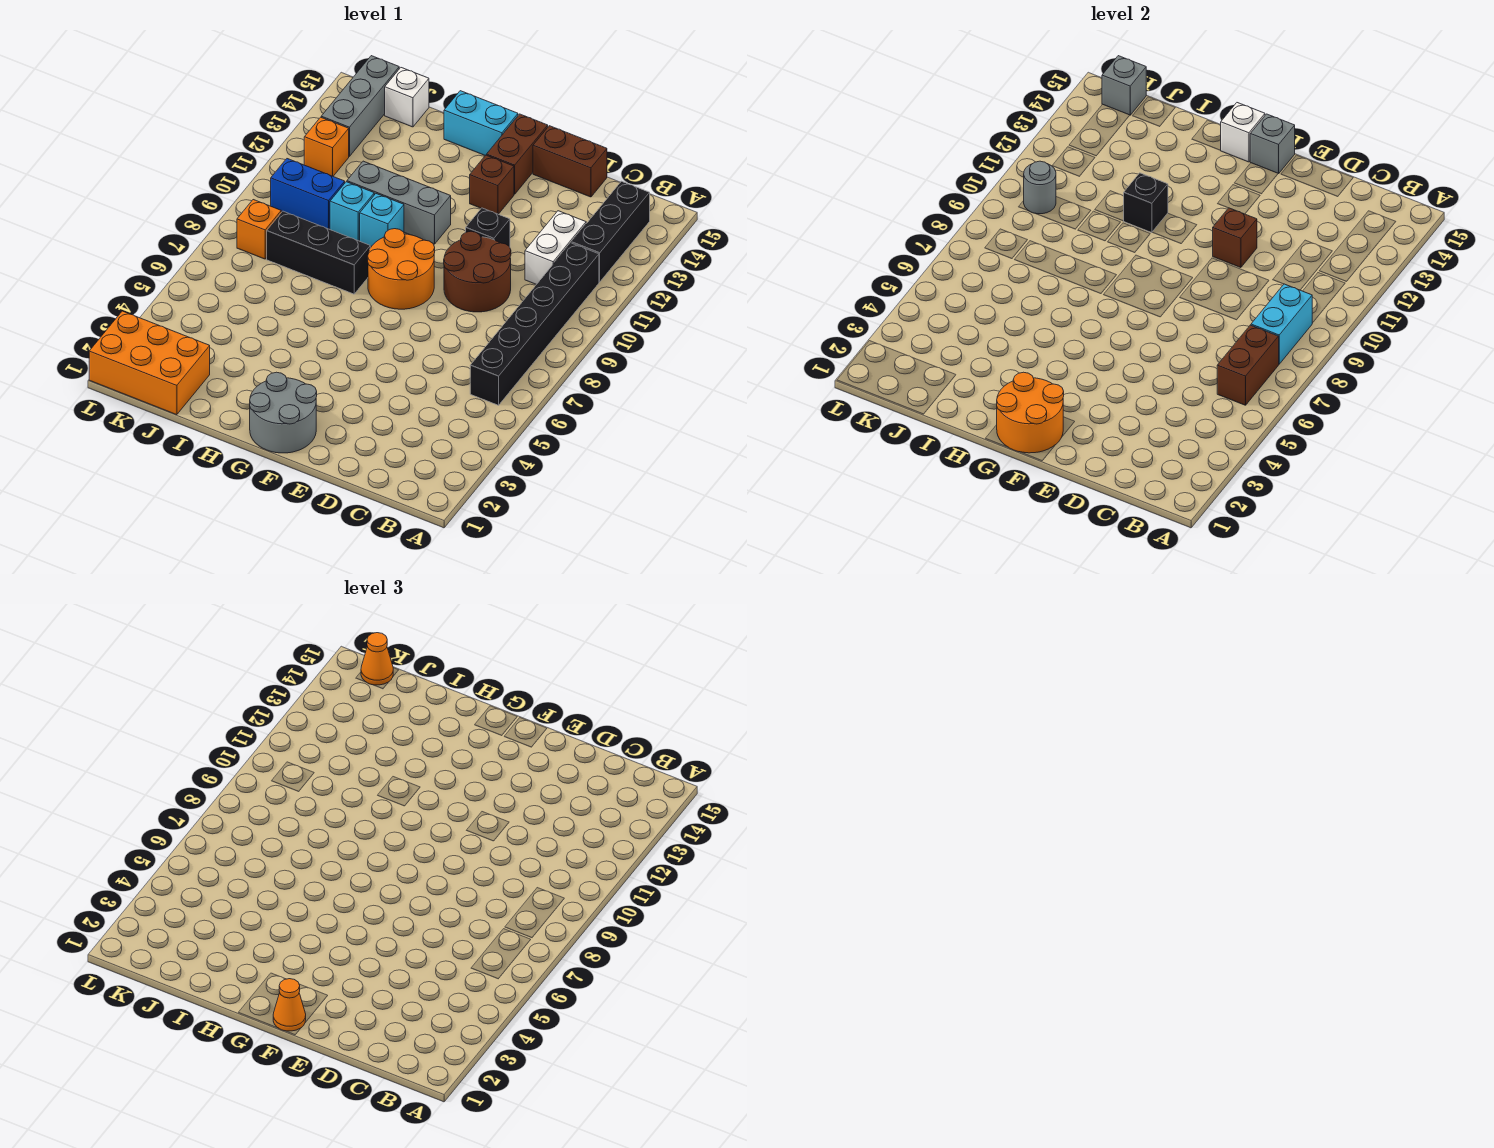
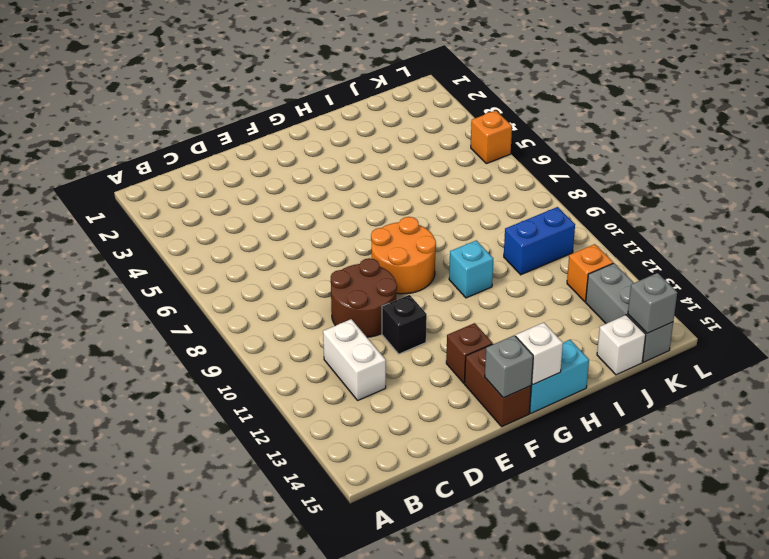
orange 1x1 brick [471,110,512,164] -> orange 1x1 brick moved to [237,200,281,259]
none -> black 1x6 brick [470,243,599,405]
none -> black 1x3 brick [572,181,650,282]
none -> brown 1x2 brick [533,126,607,197]
none -> grey 2x2 round brick [250,372,317,453]

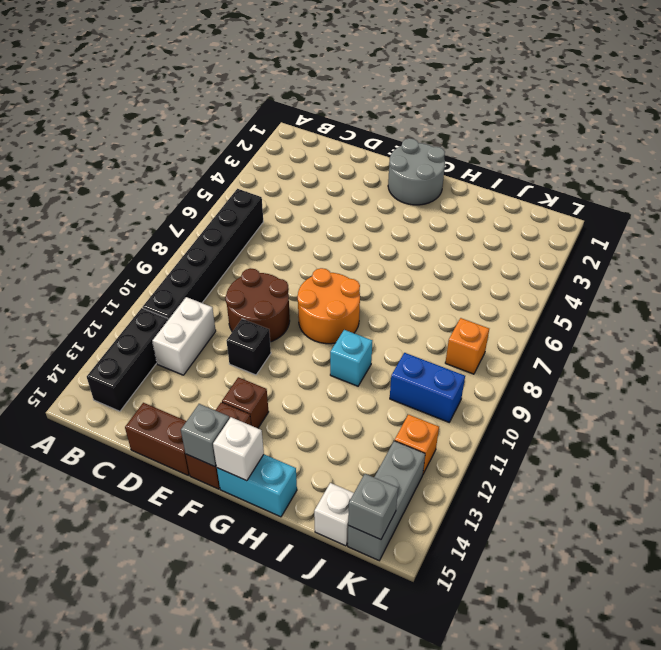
none -> grey 1x3 brick [347,161,451,244]
none -> black 1x3 brick [267,211,370,294]
none -> cyan 1x1 brick [330,182,374,241]
none -> orange 2x3 brick [89,311,210,415]

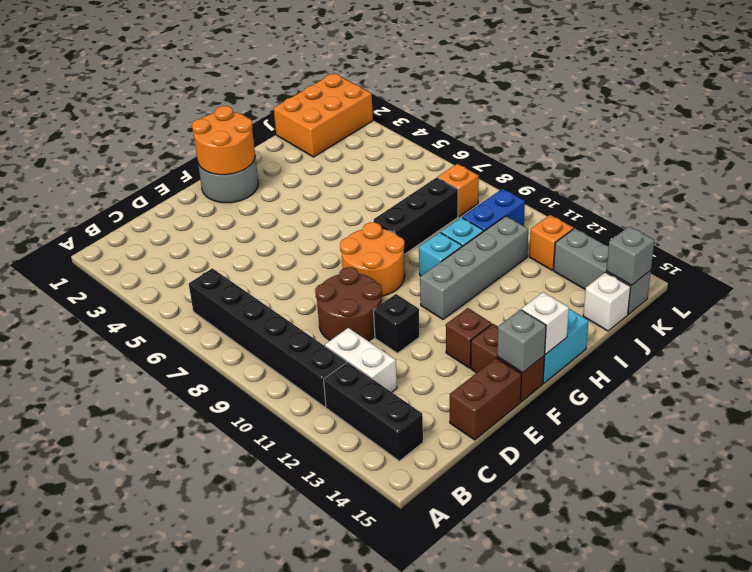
grey 1x4 brick [420,216,528,319] -> grey 1x3 brick [347,161,451,244]
none -> brown 1x2 brick [1217,325,1279,405]
none -> cyan 1x2 brick [1251,284,1312,364]
none -> brown 1x1 brick [1213,208,1257,268]
none -> black 1x1 brick [1124,173,1168,233]

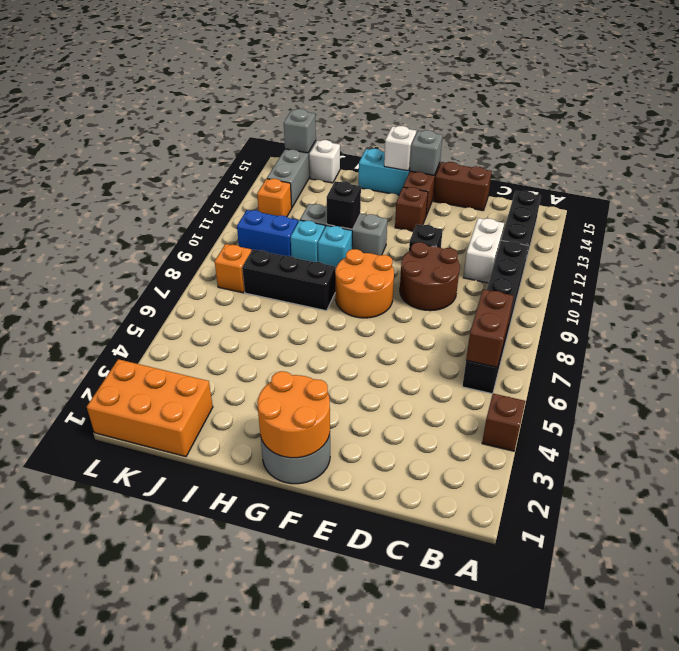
brown 1x1 brick [482,394,525,451] -> brown 1x1 brick moved to [1213,208,1257,268]
none -> cyan 1x2 brick [1251,284,1312,364]
none -> grey 1x1 round brick [1024,161,1056,214]
none -> orange 1x1 cone [273,979,306,1031]
none -> orange 1x1 cone [361,633,393,685]

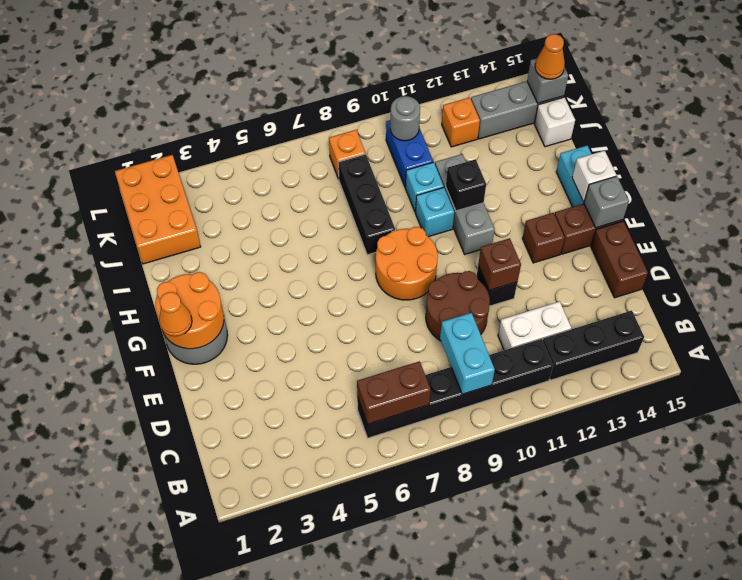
cyan 1x2 brick [440,313,495,394] -> cyan 1x2 brick turned to [1251,284,1312,364]

